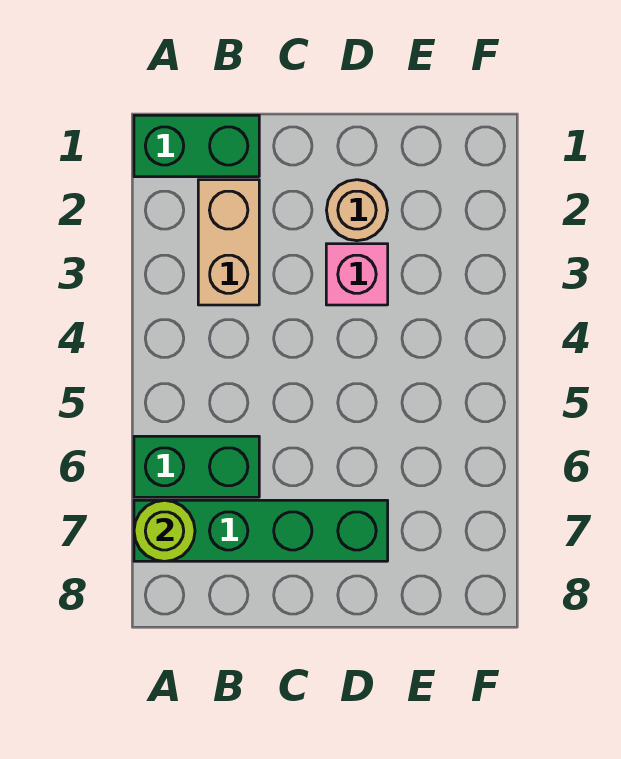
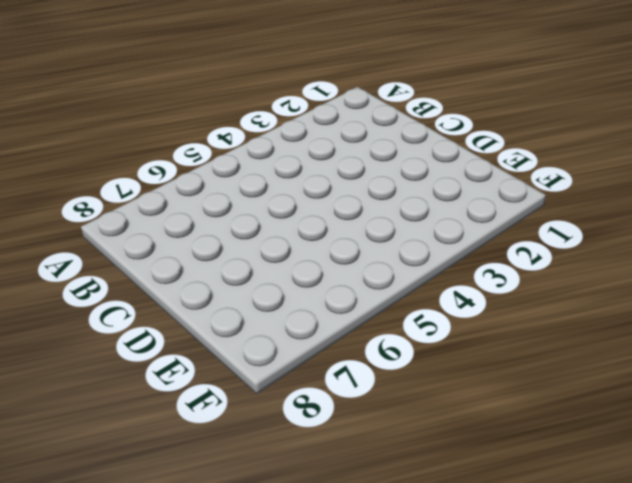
none -> green 1x2 brick [134,115,259,177]
none -> green 1x2 brick [134,436,259,497]

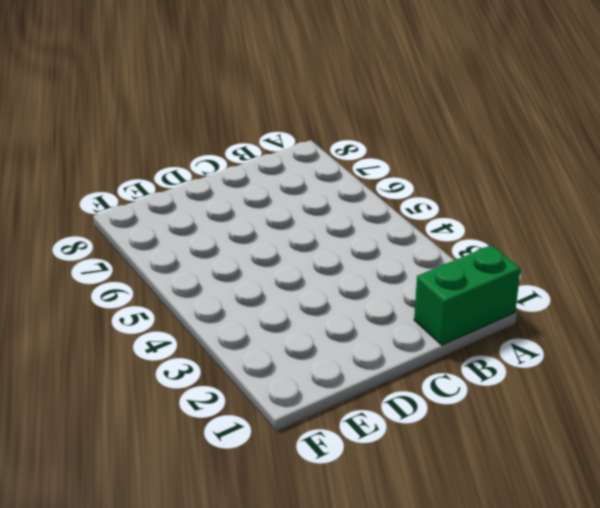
none -> green 1x2 brick [134,436,259,497]
none -> green 1x4 brick [134,500,388,561]

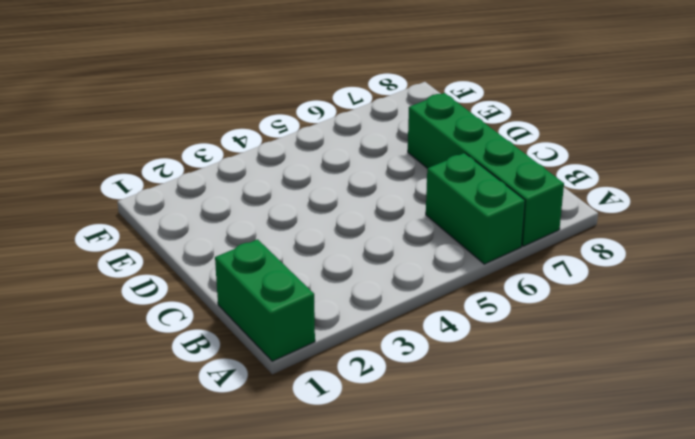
none -> tan 1x2 brick [198,180,259,305]
none -> tan 1x1 round brick [327,180,388,241]

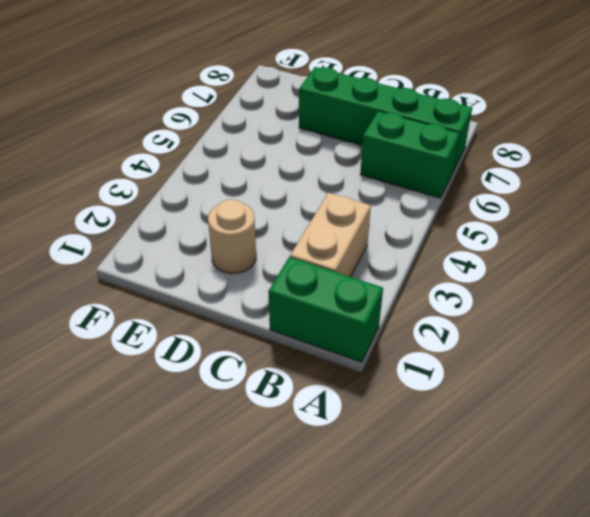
none -> pink 1x1 brick [326,244,388,305]
none -> lime 1x1 round brick [134,500,195,561]

